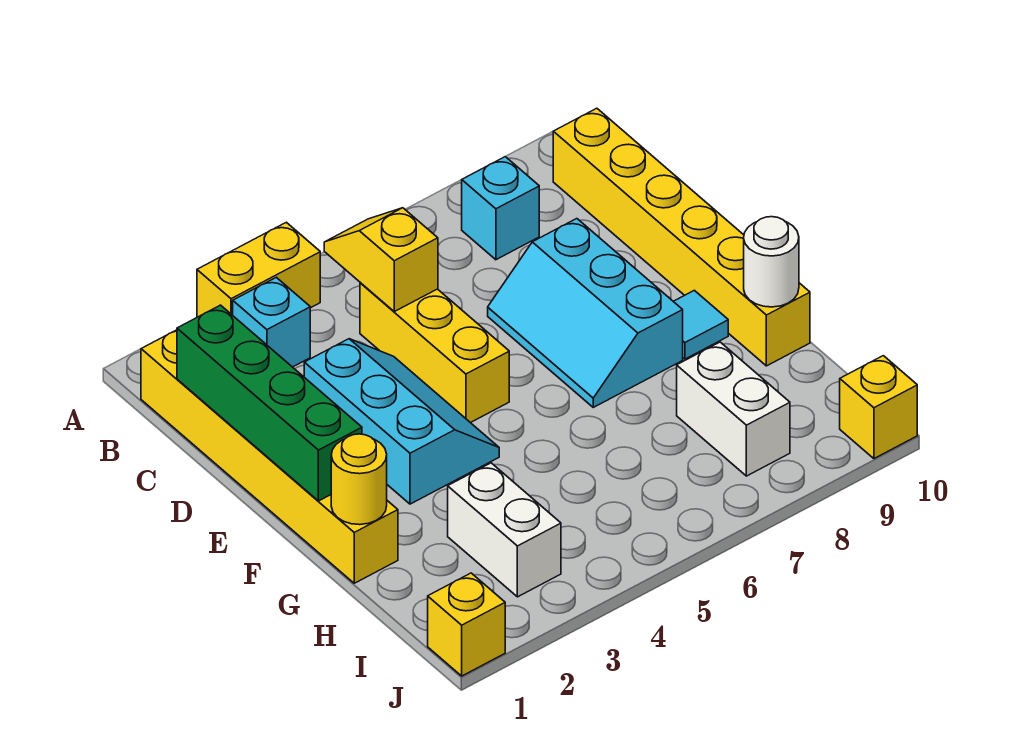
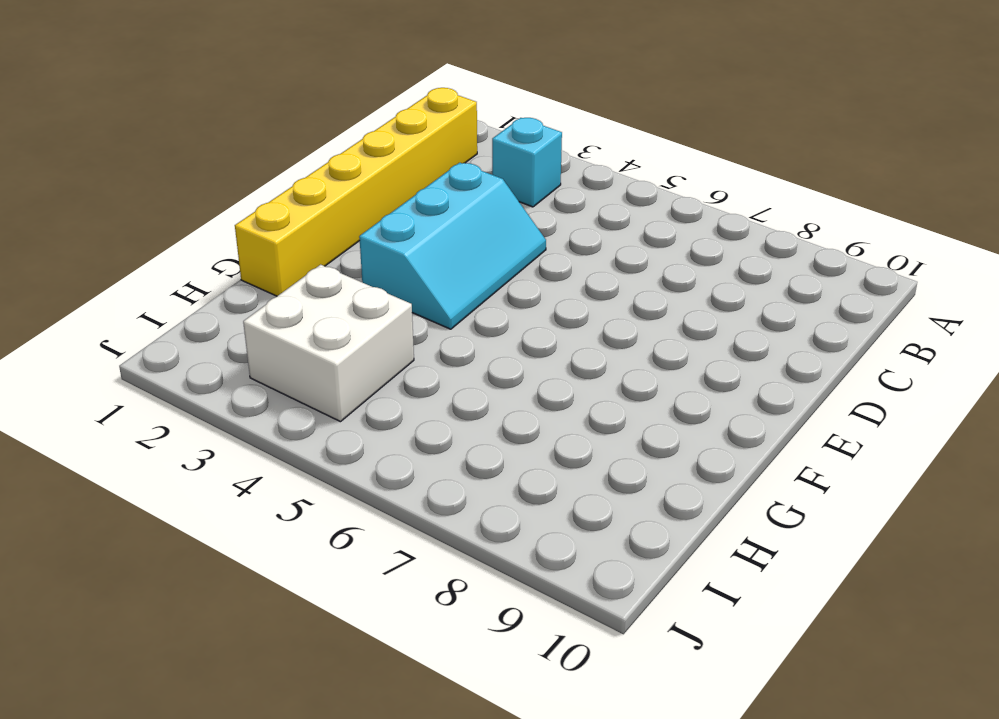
white 2x2 brick [243,265,414,422] -> white 1x2 brick [448,463,561,597]
none -> yellow 1x2 brick [197,222,320,317]
none -> cyan 1x1 brick [462,157,539,260]
none -> yellow 1x6 brick [553,108,810,366]

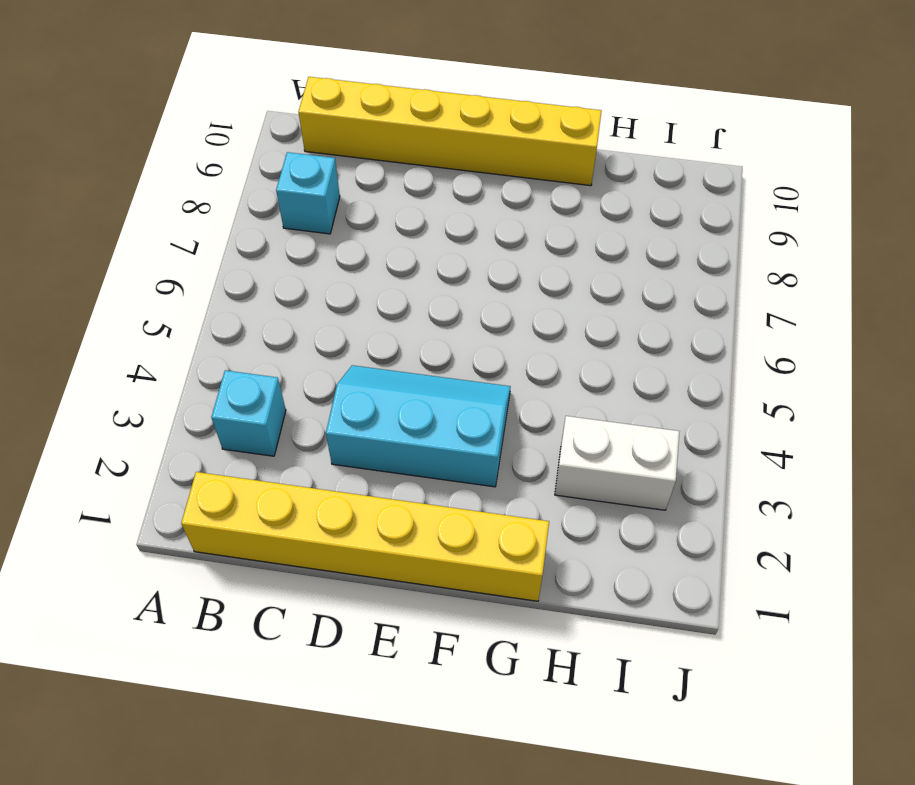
none -> yellow 1x2 brick [197,222,320,317]
none -> yellow 1x3 brick [360,283,509,423]
none -> cyan 2x3 slope [488,219,683,407]

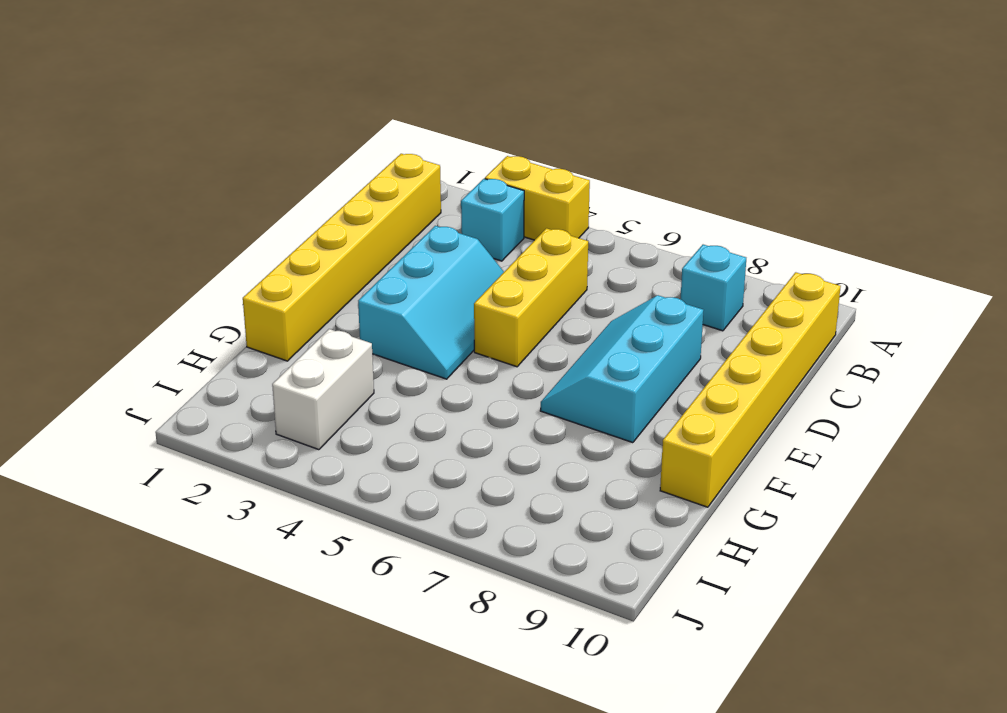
none -> cyan 1x1 tile [673,290,728,359]
none -> white 1x2 brick [677,342,790,476]
none -> yellow 1x1 brick [428,573,505,676]

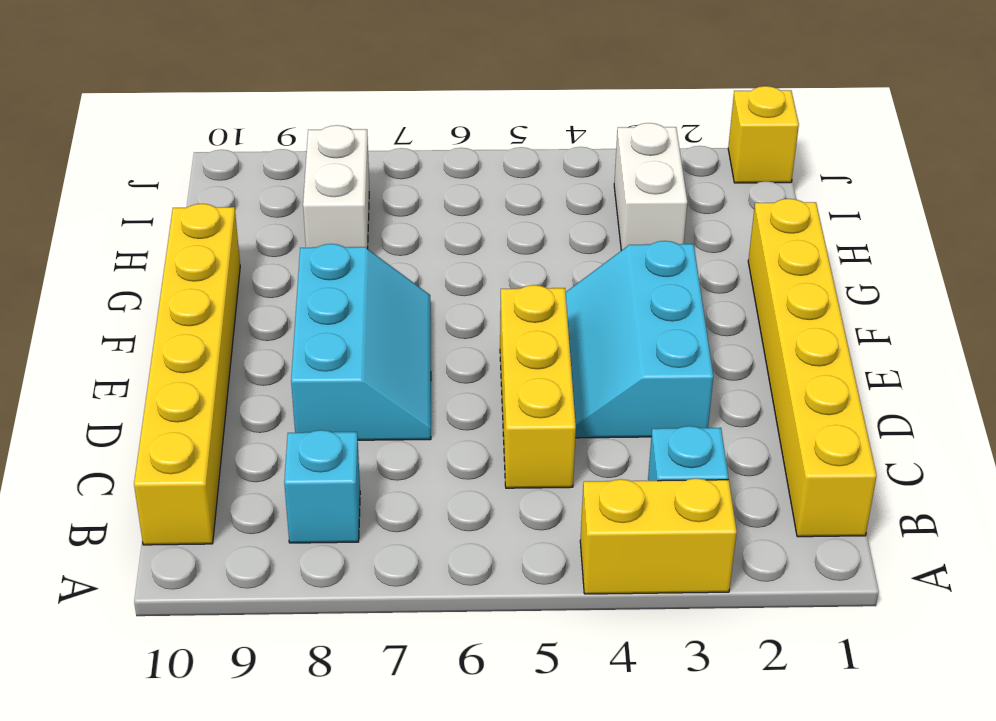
none -> cyan 1x1 tile [673,290,728,359]
none -> yellow 1x1 brick [840,356,917,459]
none -> yellow 1x2 slope [324,208,438,312]

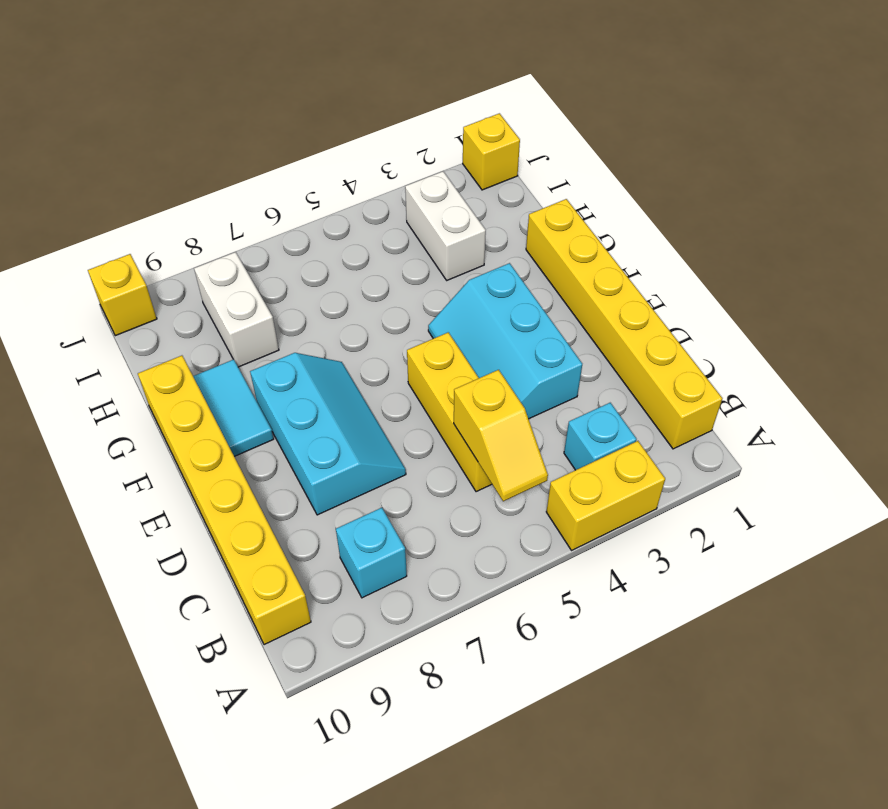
cyan 1x2 tile [193,359,274,456] -> cyan 1x1 tile [673,290,728,359]
none -> green 1x4 brick [177,305,362,501]
none -> yellow 1x1 round brick [331,434,387,525]
none -> white 1x1 round brick [744,217,799,307]

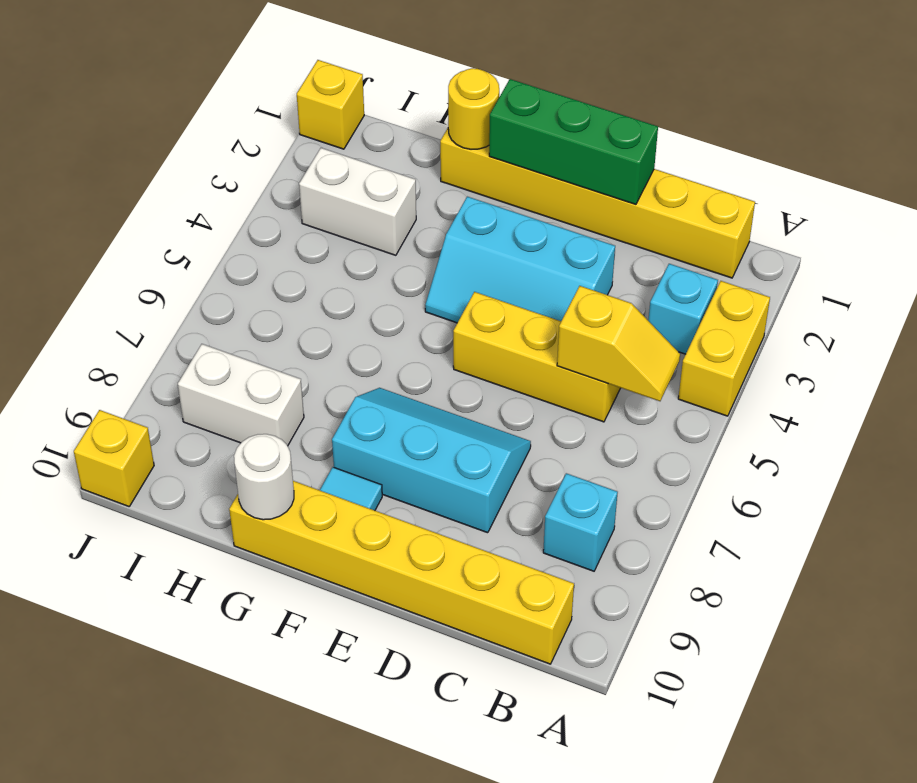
green 1x3 brick [489,79,658,204] -> green 1x4 brick [177,305,362,501]

